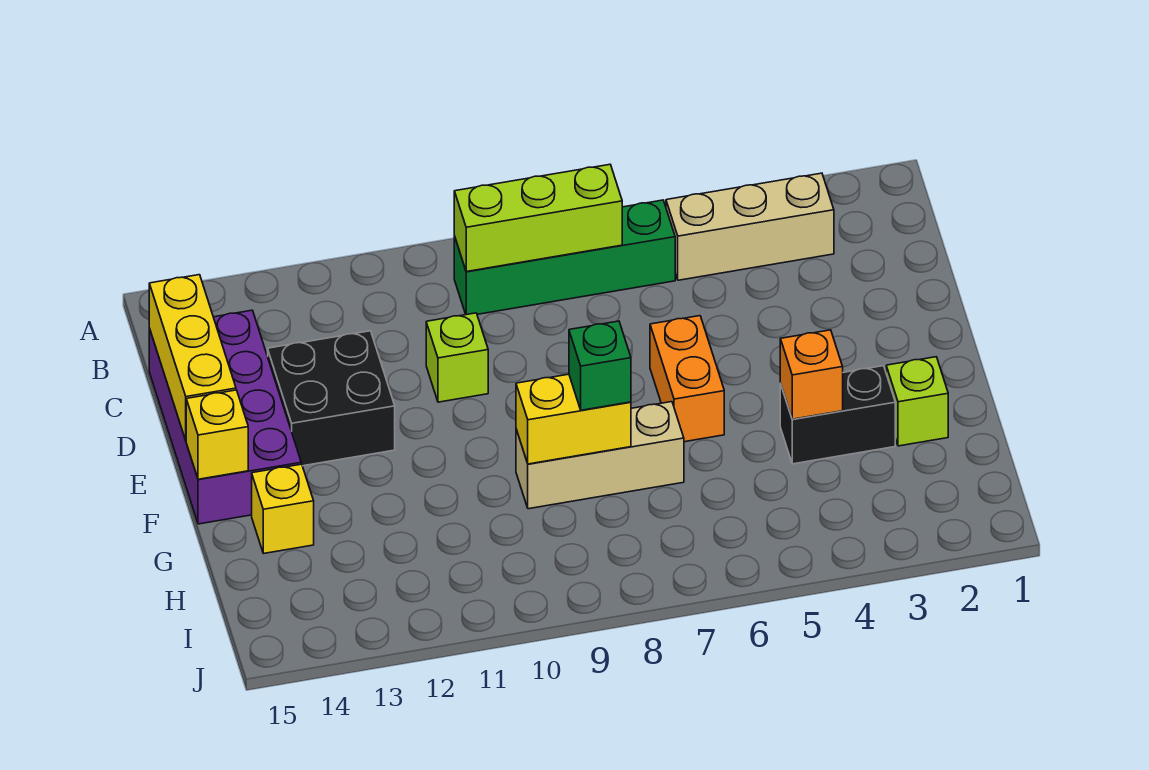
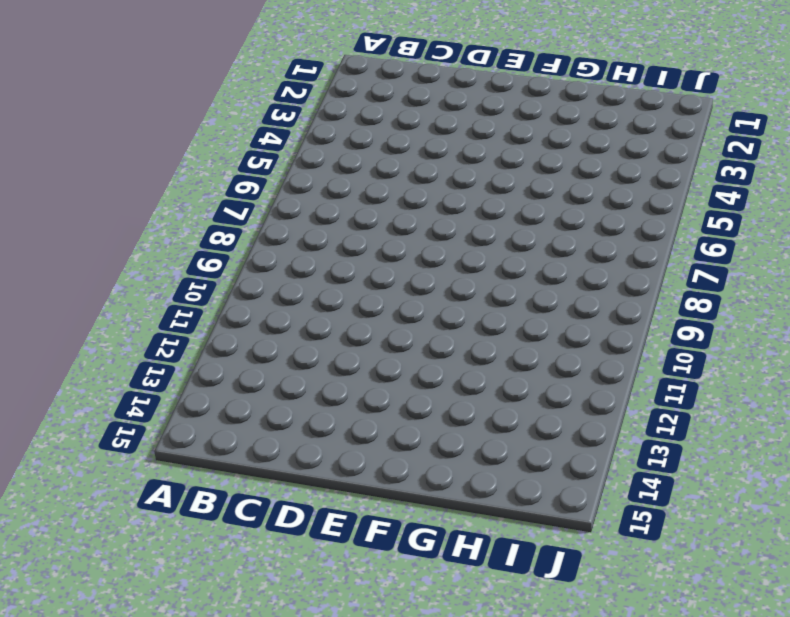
none -> tan 1x3 brick [666,173,834,280]
none -> green 1x4 brick [454,200,675,315]
none -> purple 2x4 brick [149,310,301,524]

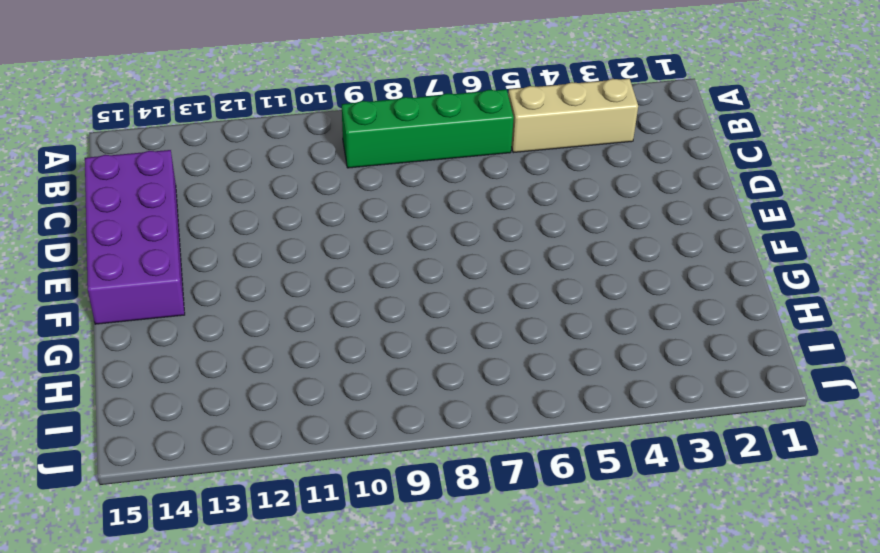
none -> lime 1x1 brick [426,313,488,402]
none -> black 2x2 brick [268,331,395,466]
none -> orange 1x2 brick [650,316,724,442]

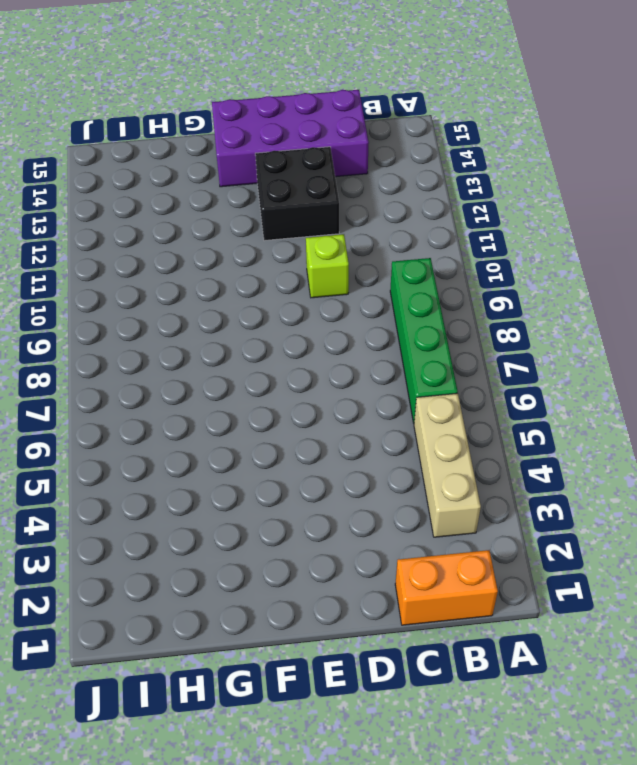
orange 1x2 brick [395,550,498,625] -> orange 1x2 brick moved to [650,316,724,442]
none -> lime 1x1 brick [886,357,948,446]
none -> black 1x2 brick [780,366,895,464]
none -> tan 1x3 brick [516,402,684,509]

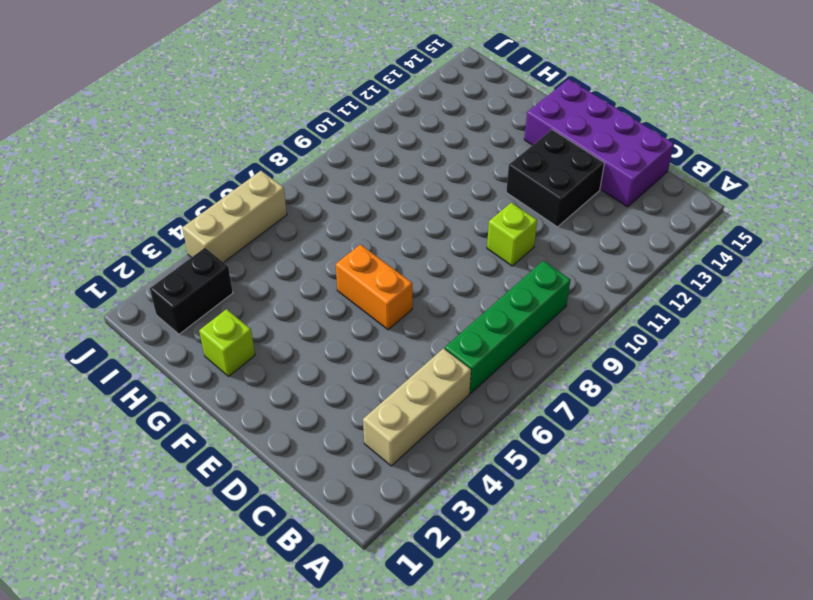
black 1x2 brick [150,248,233,334] -> black 1x2 brick moved to [780,366,895,464]
tan 1x3 brick [183,171,287,262] -> tan 1x3 brick moved to [516,402,684,509]
none -> yellow 1x1 brick [252,464,314,554]
none -> lime 1x3 brick [454,164,622,272]
none -> yellow 1x3 brick [149,275,236,440]

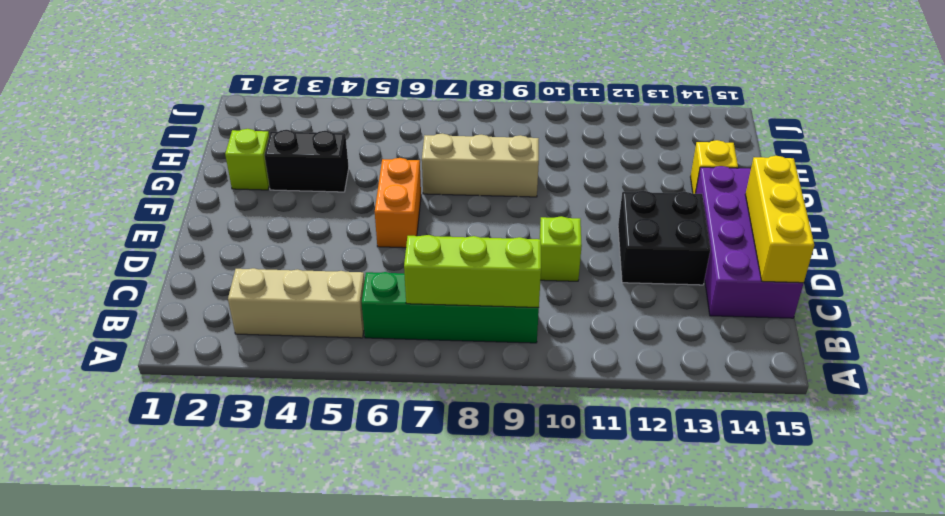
none -> yellow 1x1 brick [186,390,248,479]
none -> orange 1x1 brick [780,330,843,419]
none -> yellow 1x2 brick [516,374,631,464]

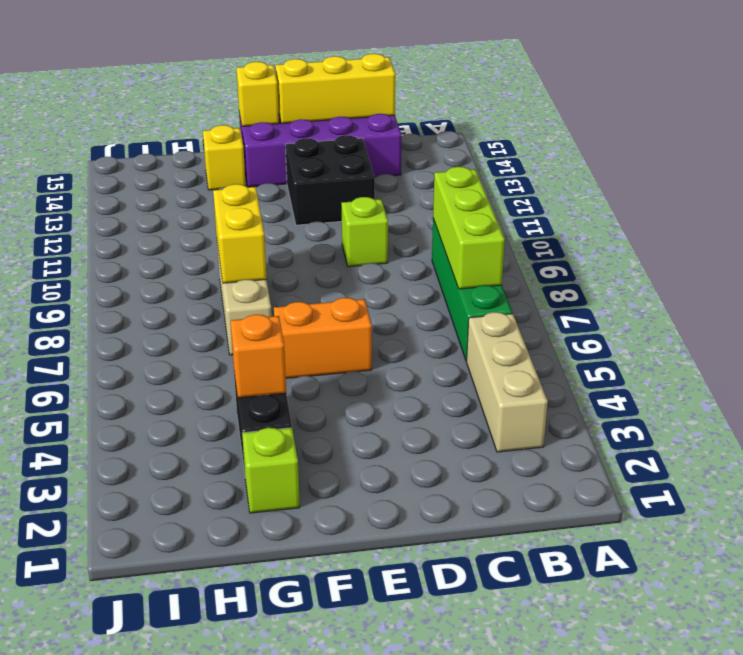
none -> green 1x1 brick [569,321,631,410]

